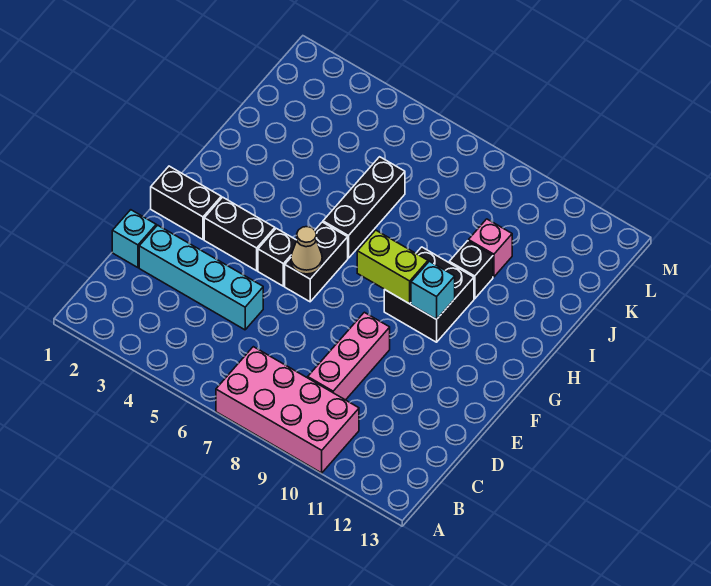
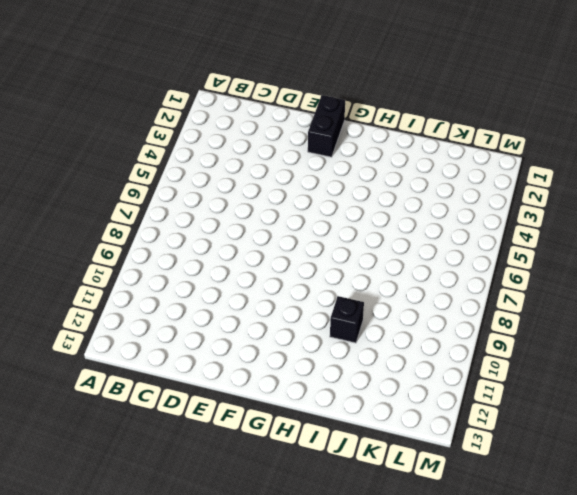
none -> pink 2x4 brick [216,347,359,473]
none -> pink 1x3 brick [308,312,390,400]
none -> cyan 1x1 brick [112,210,156,268]

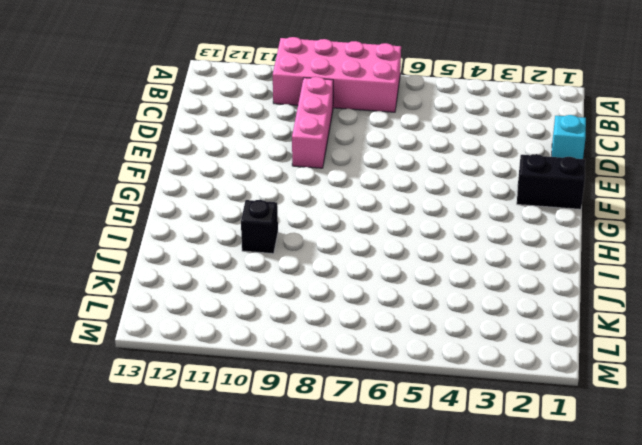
none -> cyan 1x4 brick [139,225,263,330]
none -> black 1x2 brick [204,197,275,271]
none -> black 1x1 brick [258,228,297,286]

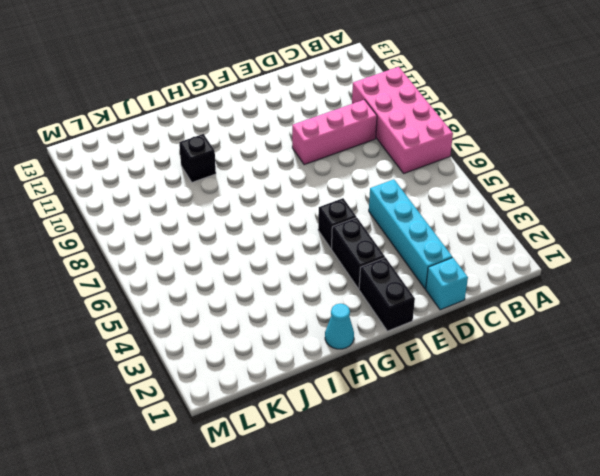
cyan 1x1 cone [325,304,354,349] -> none
none -> black 1x2 brick [285,222,348,302]
none -> black 2x2 brick [384,247,474,342]
none -> black 1x3 brick [323,157,405,258]

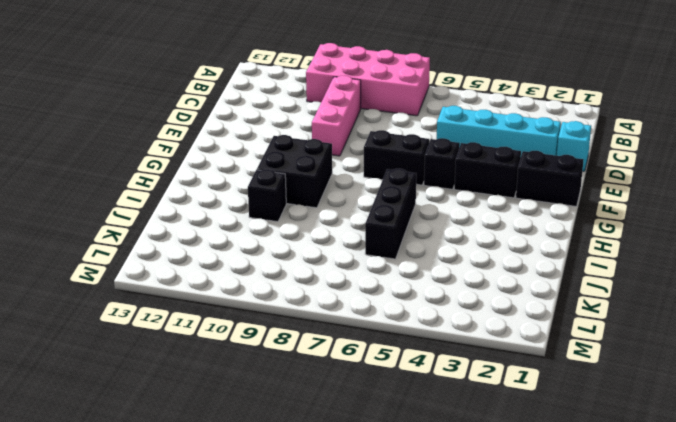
black 1x2 brick [364,130,429,185] -> black 1x2 brick turned to [285,222,348,302]
none -> pink 1x1 brick [468,219,512,277]
none -> tan 1x1 cone [291,227,322,274]
none -> lime 1x2 brick [357,230,428,304]

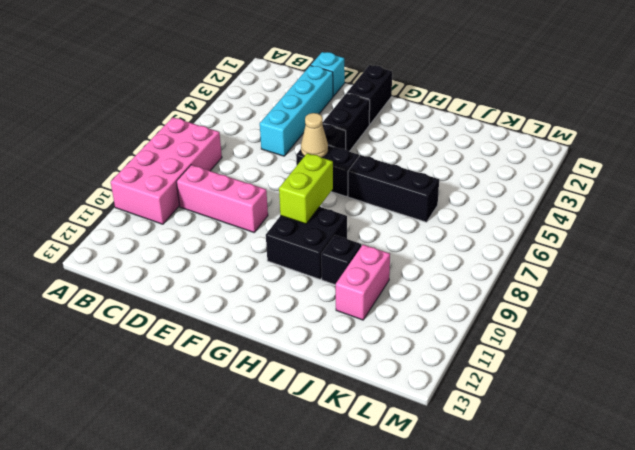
pink 1x2 brick [336,245,390,320] -> pink 1x1 brick [468,219,512,277]
none -> cyan 1x1 brick [411,261,455,319]

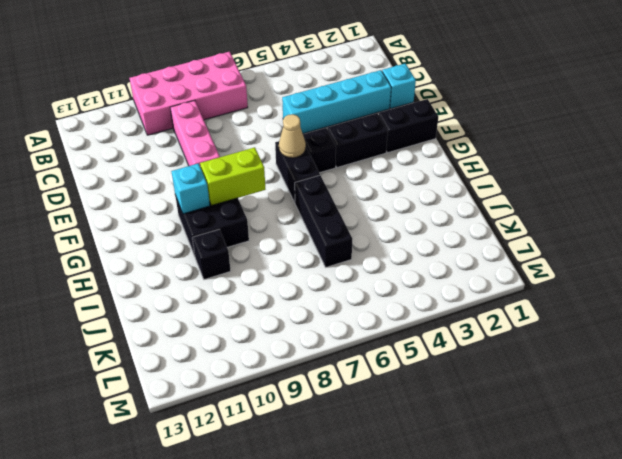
none -> pink 1x1 brick [468,219,512,277]

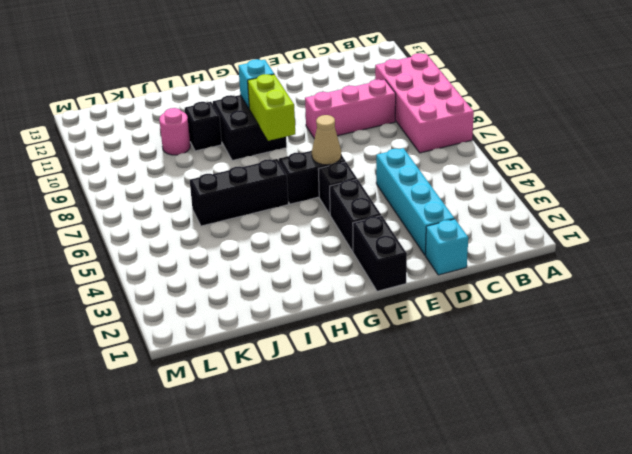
pink 1x1 round brick [159,108,190,155] -> pink 1x1 brick [468,219,512,277]

